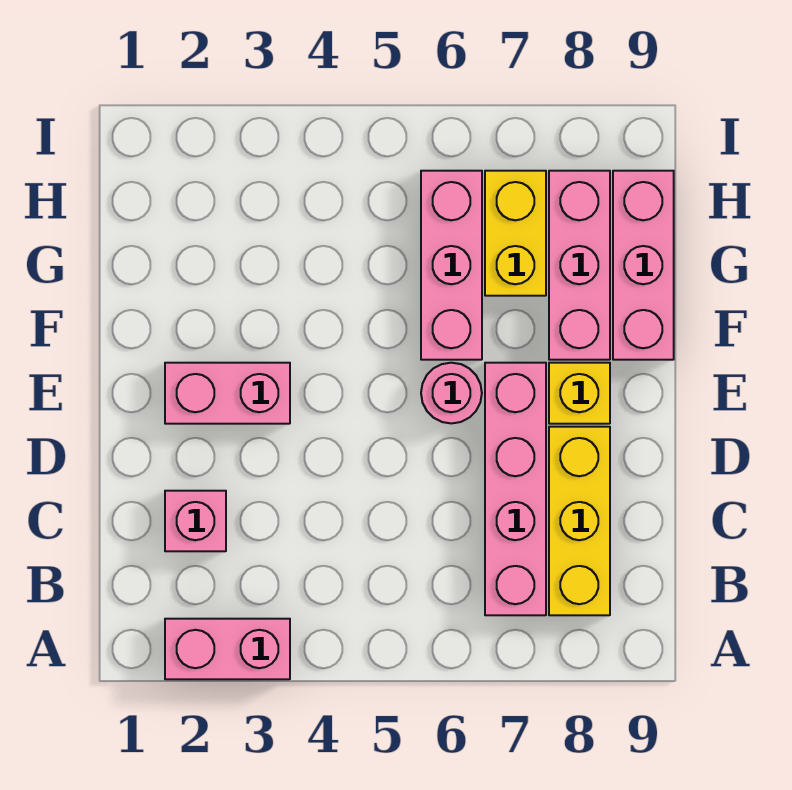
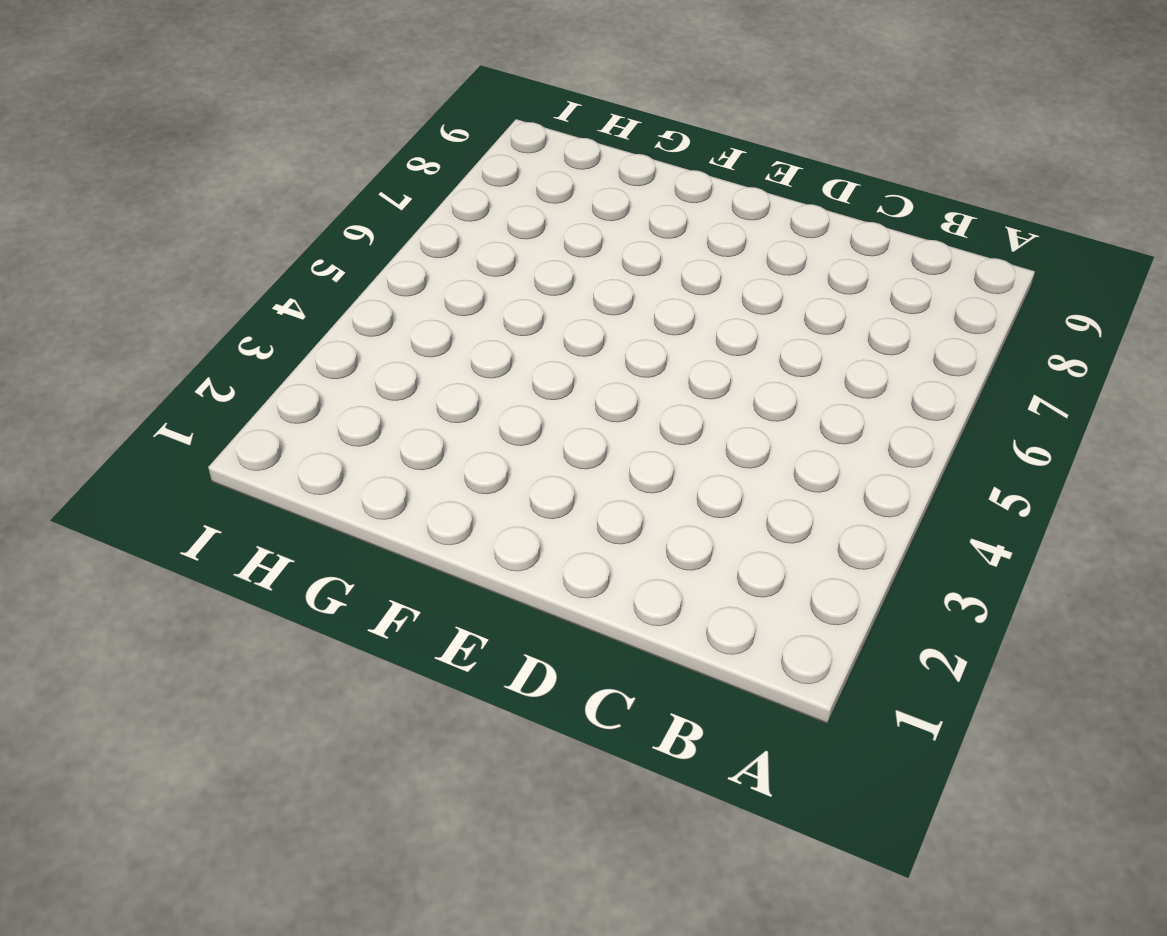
none -> pink 1x2 brick [165,619,290,679]
none -> pink 1x4 brick [485,363,546,615]

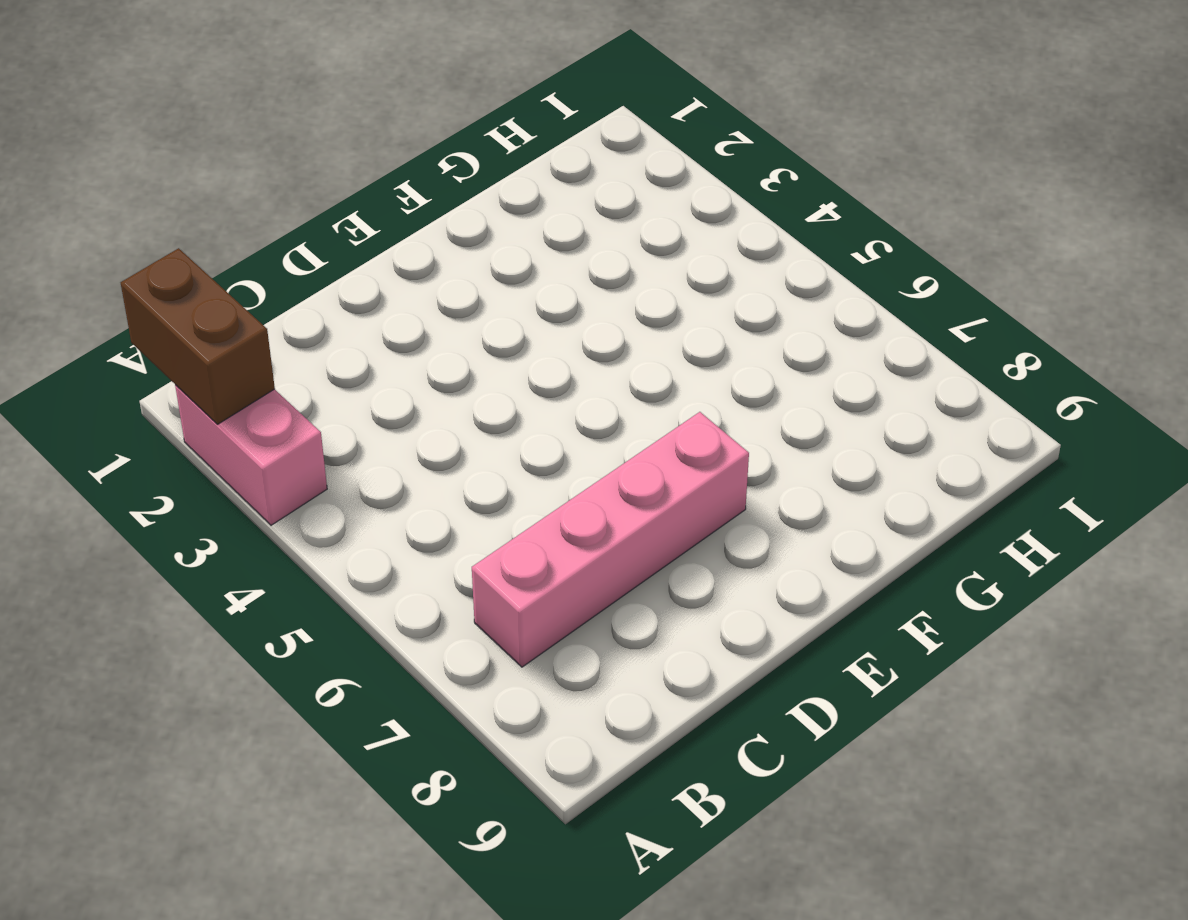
brown 1x2 brick [121,248,275,424] -> none
none -> yellow 1x3 brick [549,427,610,615]
none -> pink 1x1 brick [165,491,226,551]

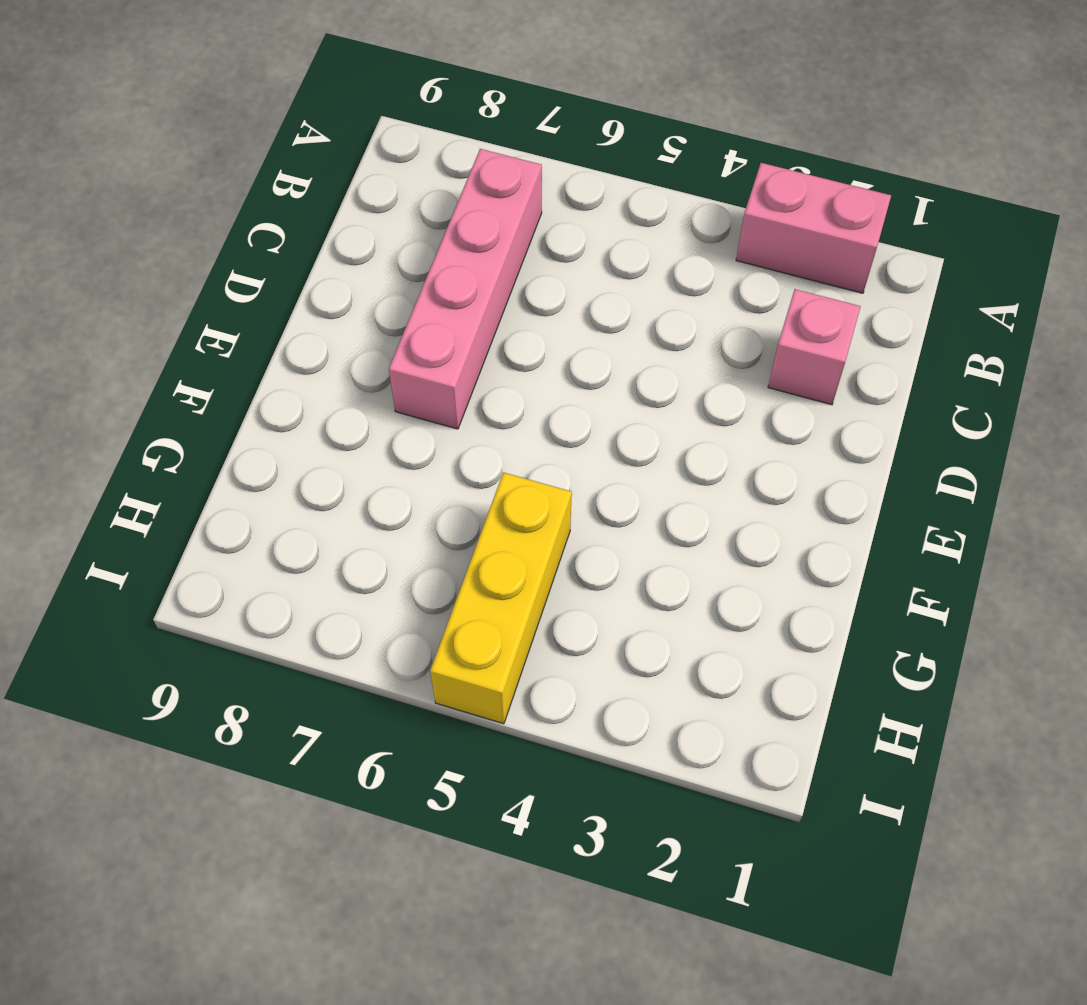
yellow 1x3 brick [430,472,572,724] -> yellow 1x3 brick moved to [549,427,610,615]
none -> pink 1x2 brick [165,363,290,424]
none -> pink 1x1 round brick [421,363,482,423]

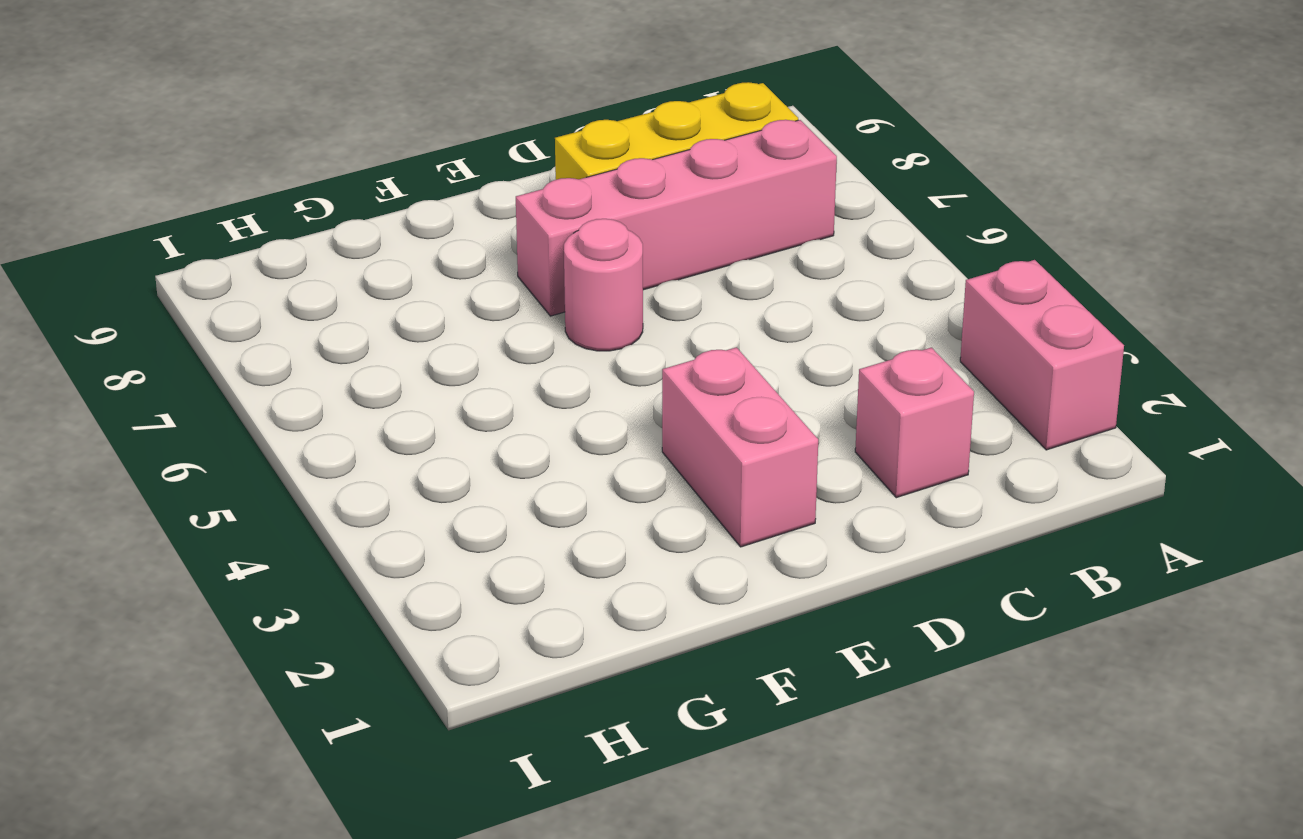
none -> yellow 1x1 brick [549,363,610,424]
none -> pink 1x3 brick [421,171,482,360]

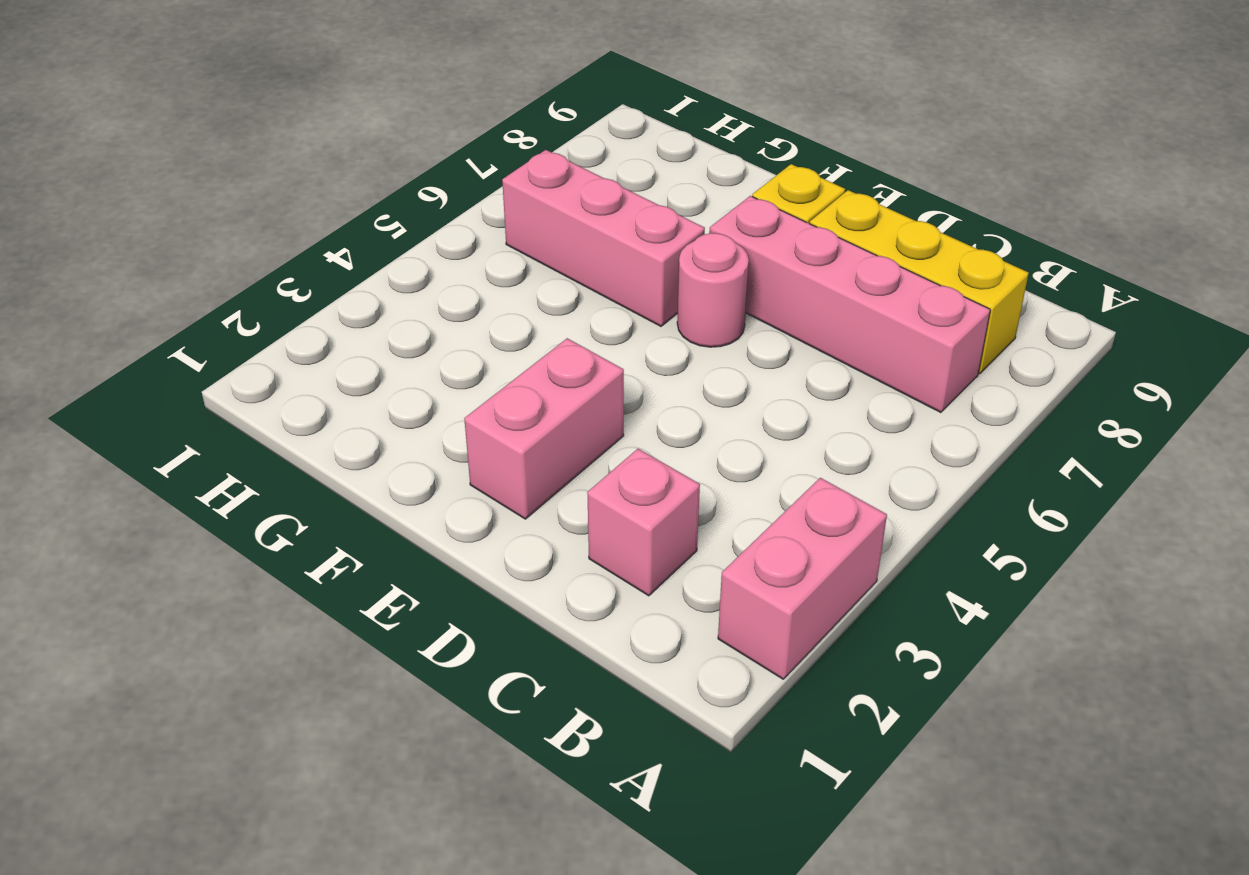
none -> pink 1x3 brick [549,171,610,360]
none -> pink 1x3 brick [613,171,674,360]

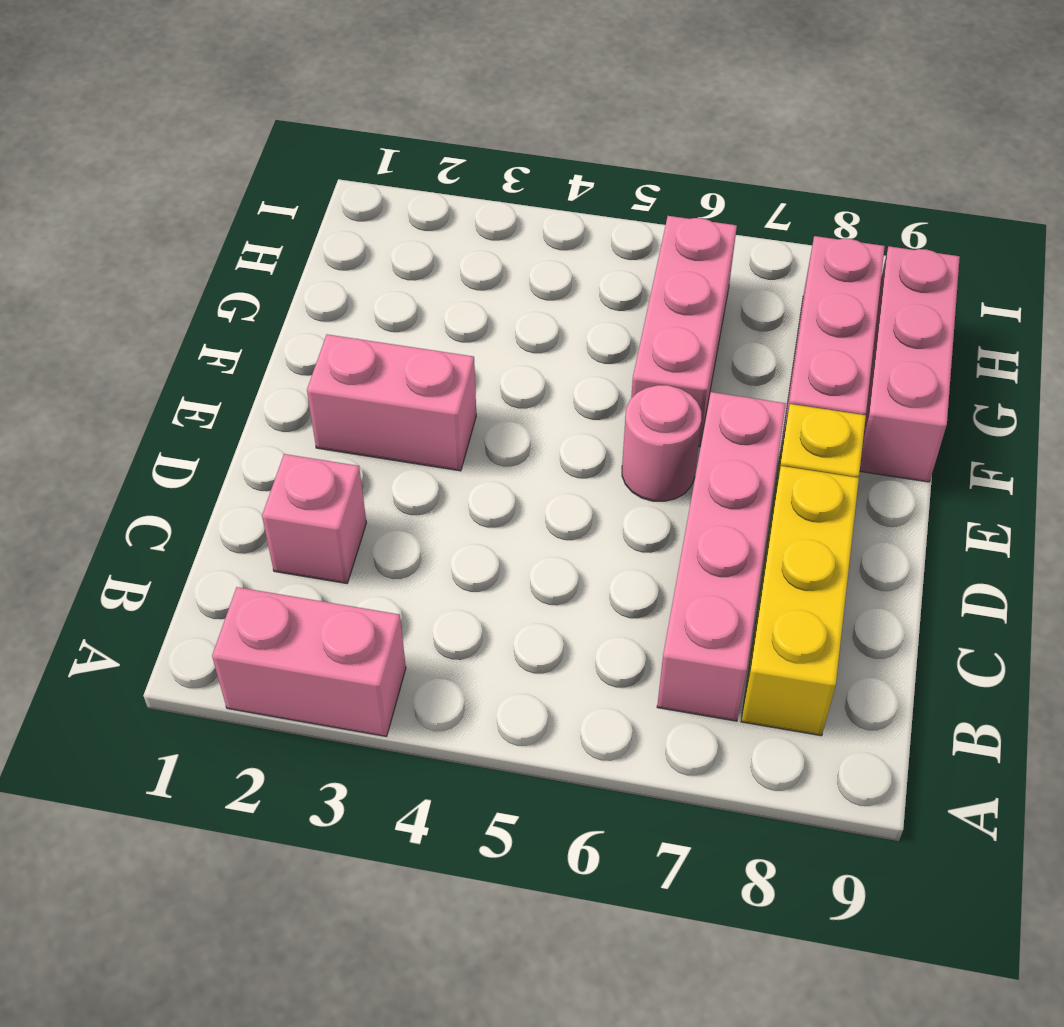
none -> yellow 1x2 brick [485,171,546,296]

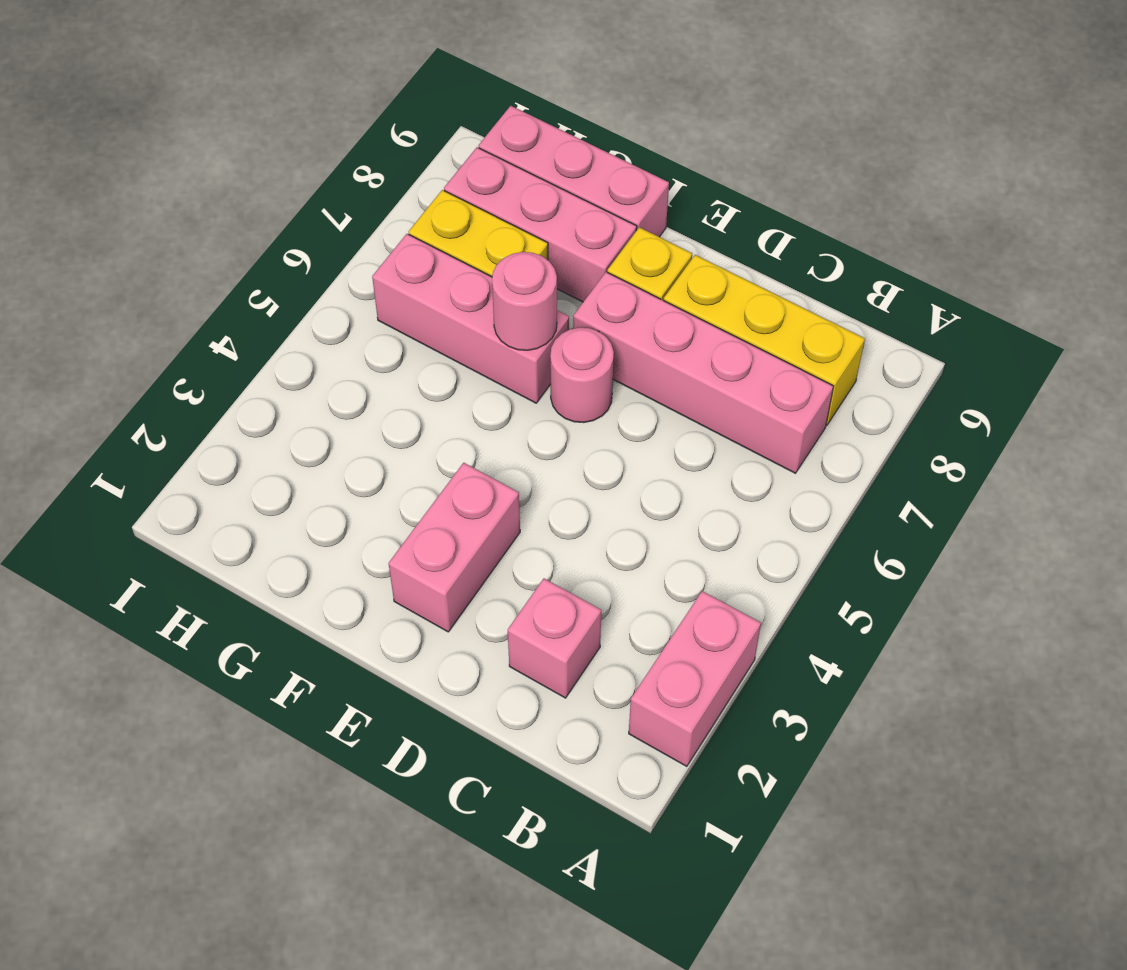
pink 1x1 round brick [492,252,557,350] -> none

